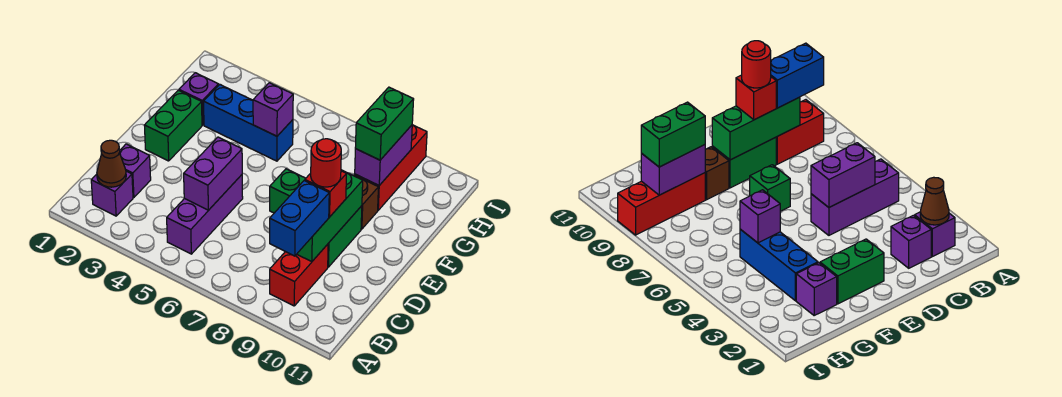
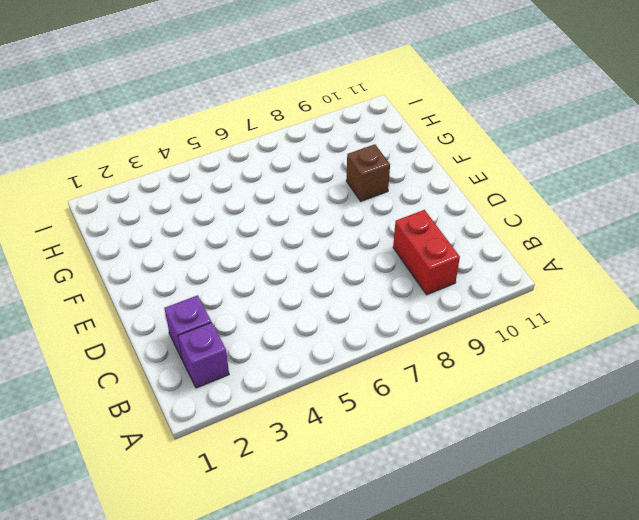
none -> purple 1x3 brick [167,175,243,254]
none -> green 1x2 brick [328,206,362,267]
none -> green 1x2 brick [144,90,202,161]

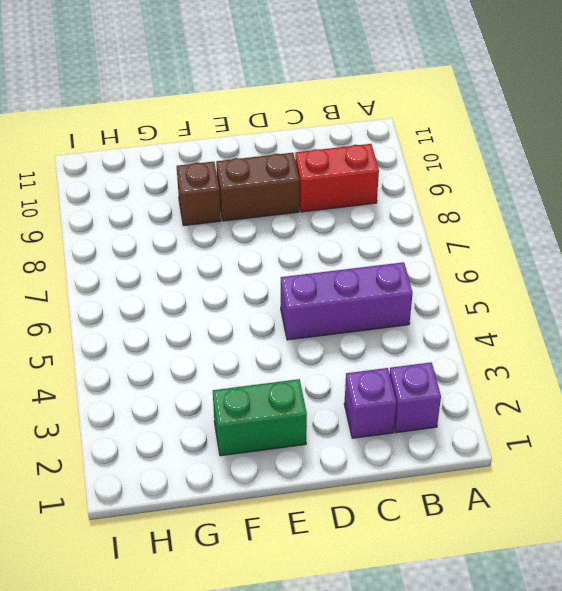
brown 1x2 brick [216,153,300,221] -> green 1x2 brick [328,206,362,267]
none -> green 1x1 brick [270,169,306,213]
none -> purple 1x1 brick [179,73,218,125]
none -> blue 1x3 brick [204,85,293,161]

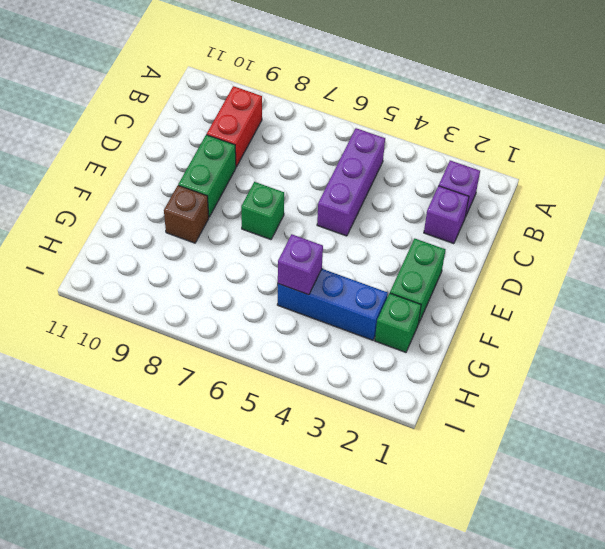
green 1x1 brick [375,293,421,352] -> purple 1x1 brick [179,73,218,125]
none -> red 1x3 brick [355,125,427,210]
none -> brown 1x1 cone [97,140,126,187]
none -> purple 1x2 brick [184,137,242,210]

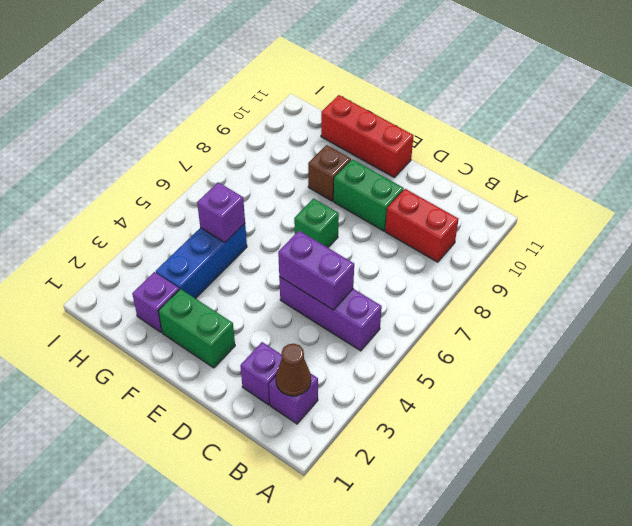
red 1x3 brick [321,95,414,177] -> red 1x3 brick moved to [355,125,427,210]
none -> green 1x3 brick [297,170,363,262]
none -> purple 1x2 brick [355,125,412,185]
none -> blue 1x2 brick [270,181,329,256]

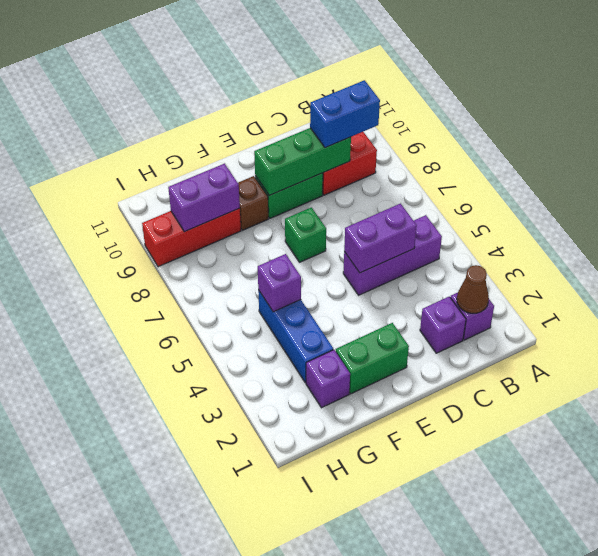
none -> red 1x1 brick [305,171,346,217]
none -> green 1x2 brick [355,87,414,160]
none -> red 1x1 round brick [311,139,341,187]

